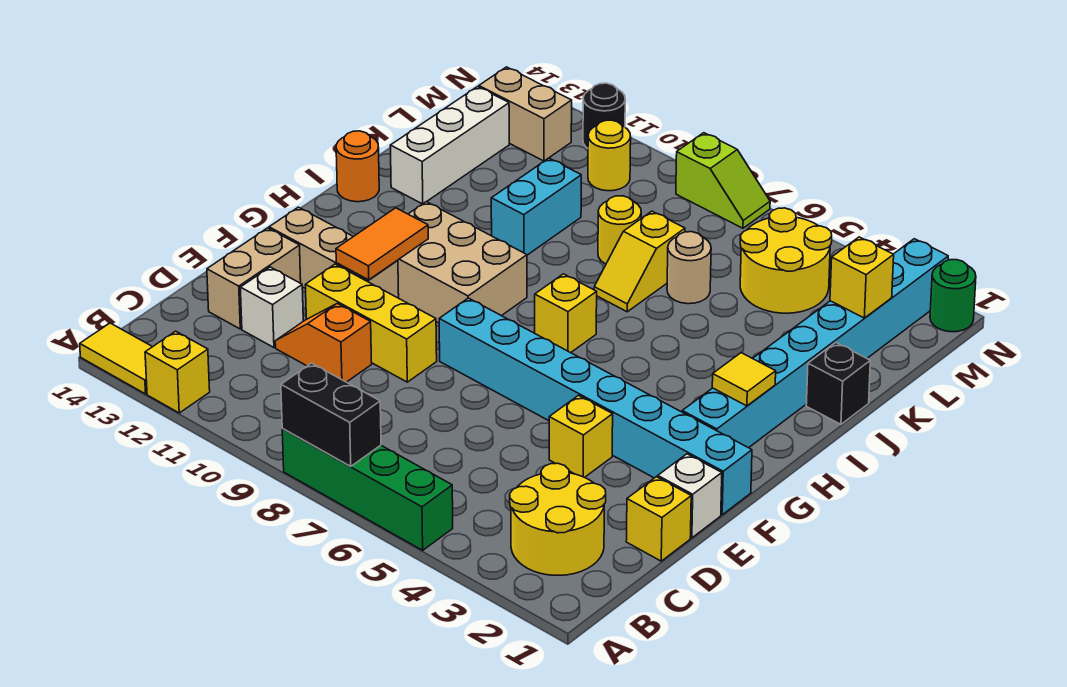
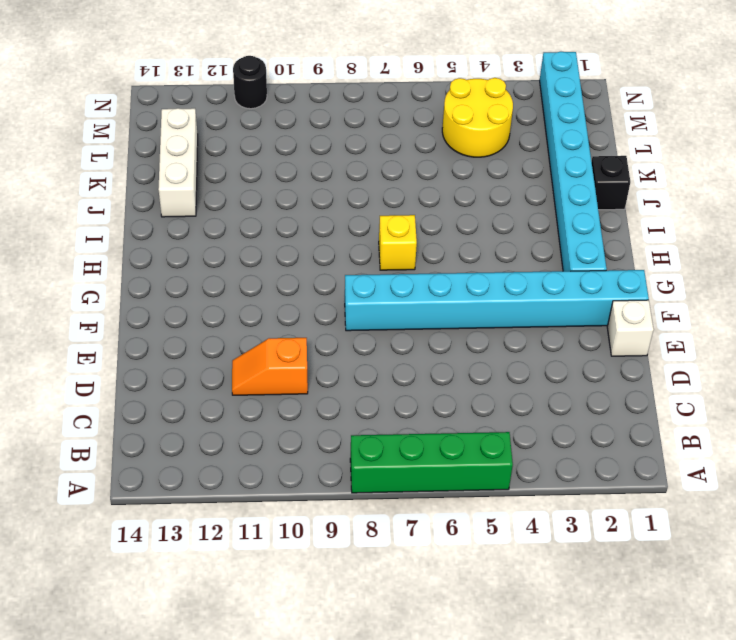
none -> yellow 1x1 brick [145,331,210,413]
none -> yellow 1x2 tile [80,323,152,394]
none -> yellow 2x2 round brick [510,463,606,575]
none -> yellow 1x1 brick [626,477,691,561]

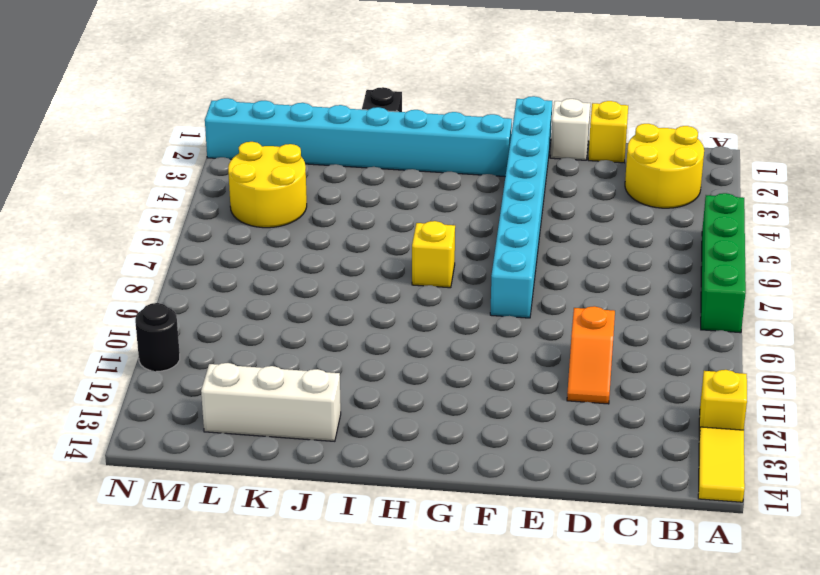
none -> white 1x1 brick [240,267,303,347]
none -> tan 1x2 brick [207,228,301,329]
none -> yellow 1x1 brick [549,395,613,478]
none -> yellow 1x3 brick [305,264,437,382]

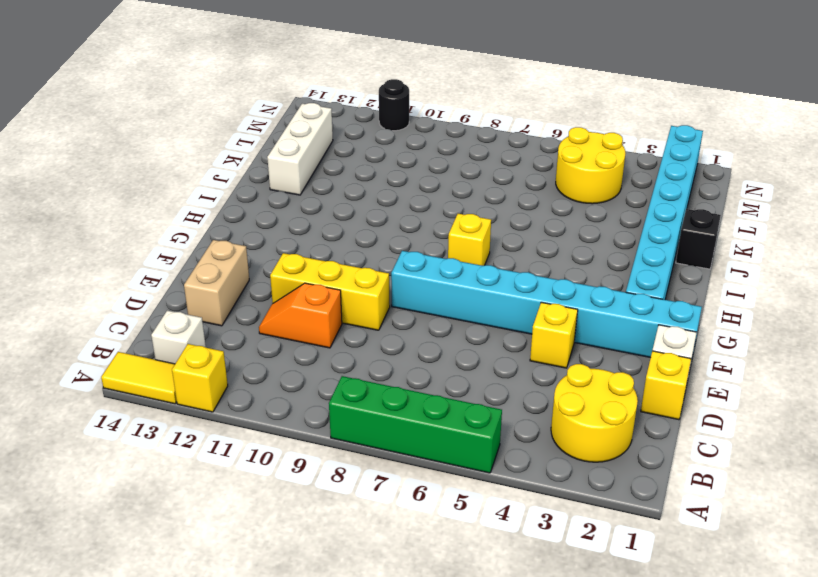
white 1x1 brick [151,311,206,364] -> white 1x1 brick moved to [240,267,303,347]
none -> tan 1x3 brick [269,207,399,298]
none -> tan 2x3 brick [398,202,527,323]
none -> orange 1x1 round brick [336,131,379,202]
none -> yellow 1x2 slope [594,211,685,312]

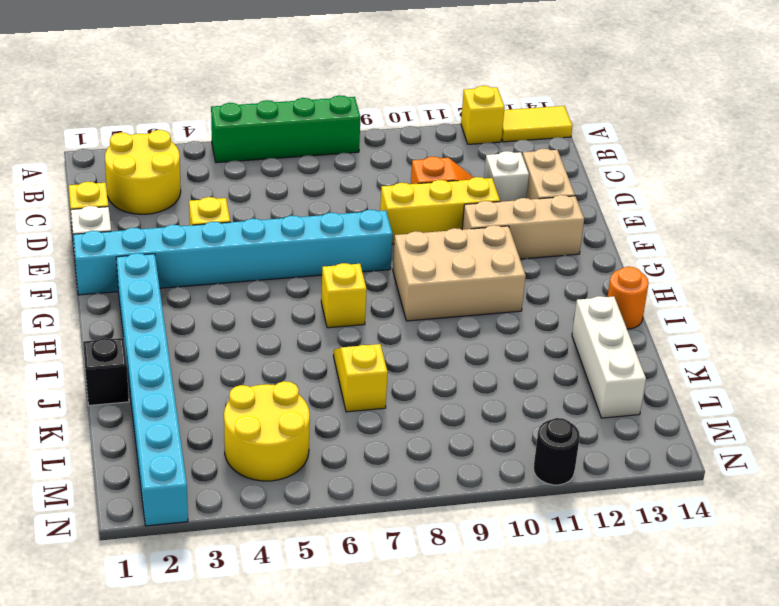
none -> cyan 1x2 brick [491,158,581,255]
none -> tan 1x1 round brick [667,232,711,304]
none -> yellow 1x1 round brick [598,196,641,264]
none -> yellow 1x1 round brick [588,120,631,191]

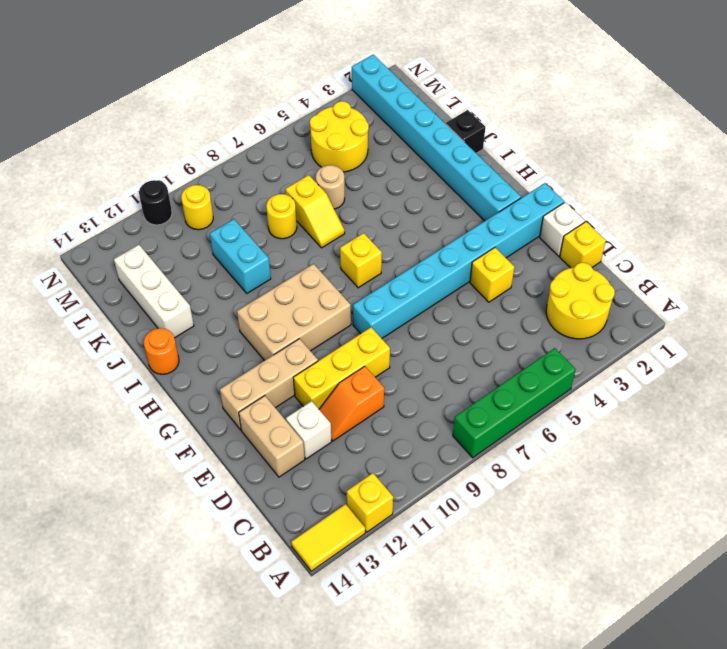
none -> tan 1x2 brick [479,67,572,161]
none -> green 1x1 round brick [930,260,976,332]
none -> lime 1x2 slope [676,133,770,228]
none -> black 1x2 brick [281,363,381,466]

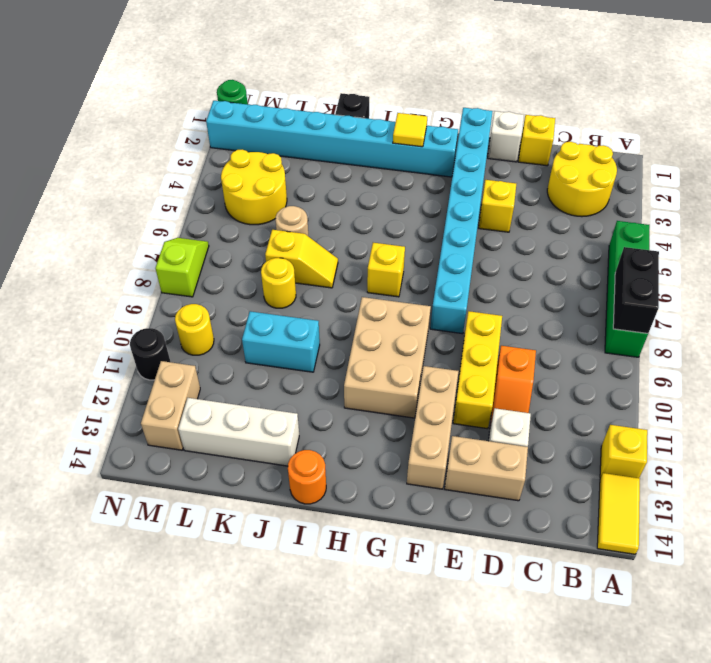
none -> orange 1x2 tile [336,208,428,280]
none -> yellow 1x1 brick [830,237,894,318]

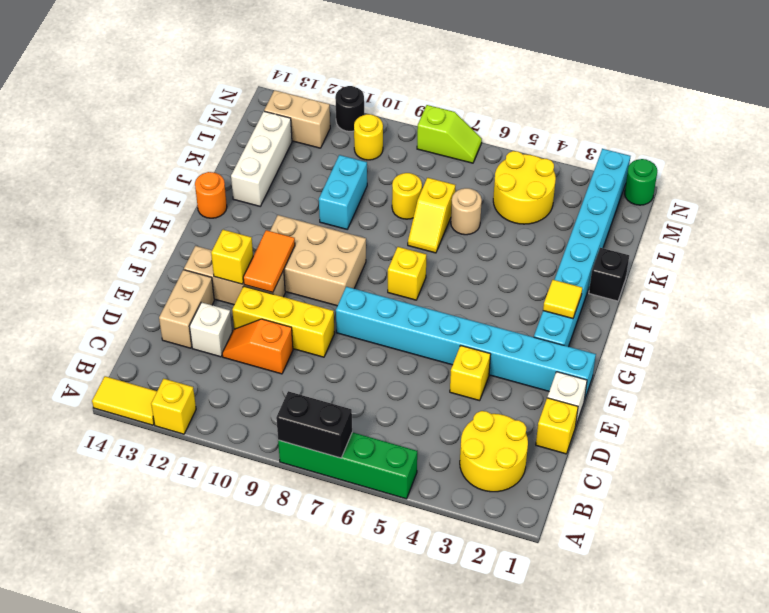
yellow 1x1 brick [211,230,253,284] -> yellow 1x1 brick moved to [830,237,894,318]

